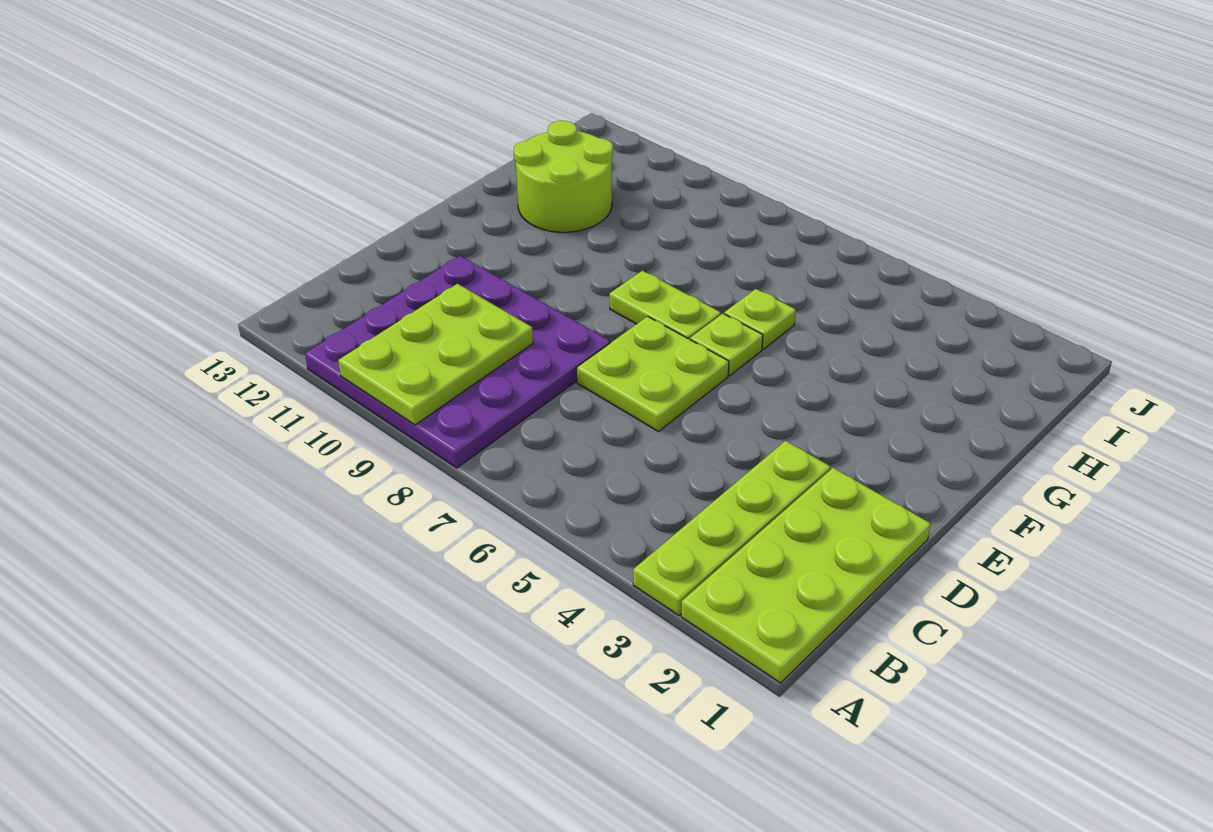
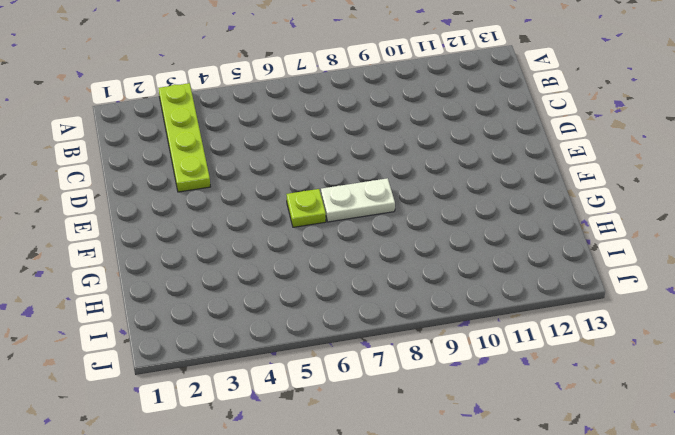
white 1x2 plate [321,178,395,222] -> lime 1x2 plate [610,271,721,339]
none -> lime 2x4 plate [681,468,931,683]
none -> purple 4x4 plate [305,256,610,468]

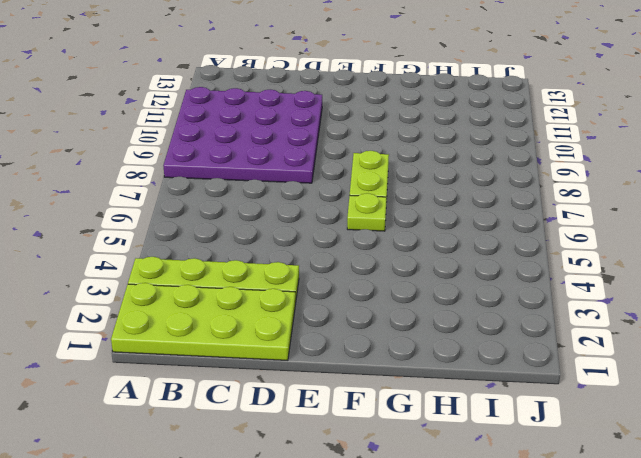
none -> lime 2x2 plate [577,316,729,431]
none -> lime 1x1 plate [724,289,796,349]

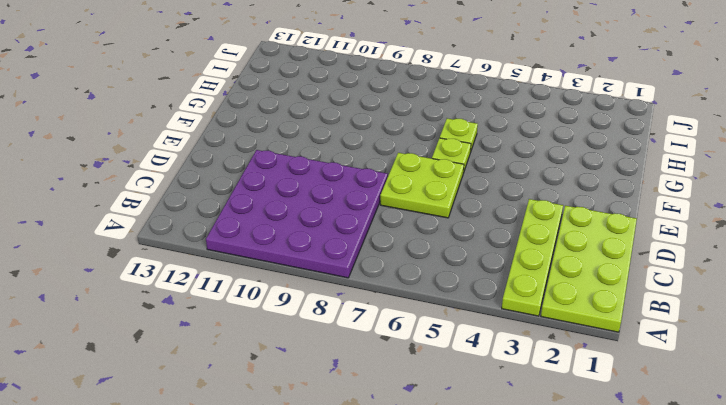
none -> lime 1x2 plate [610,271,721,339]
none -> lime 2x2 round brick [514,121,613,232]

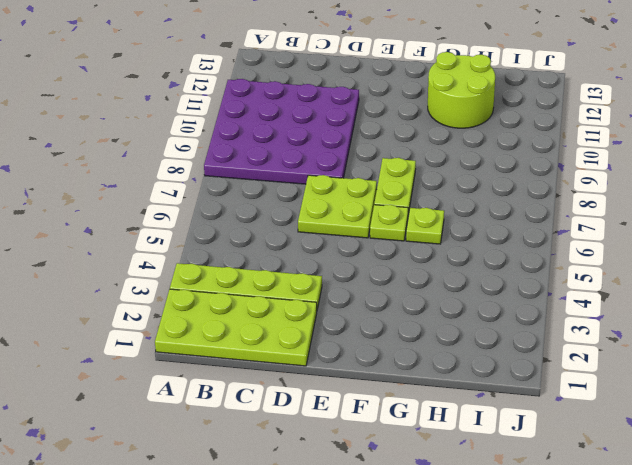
none -> lime 2x3 plate [338,284,533,425]

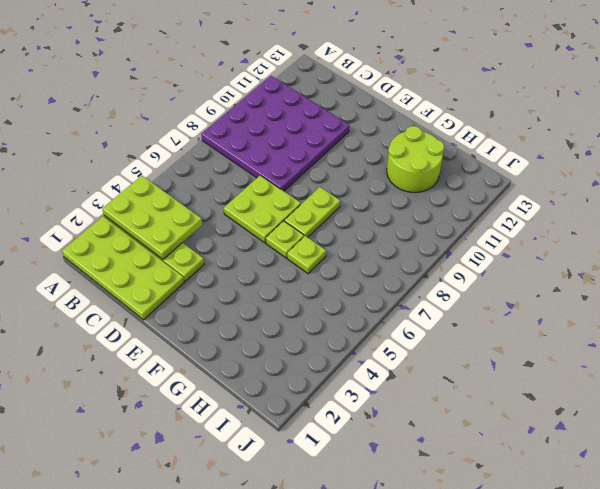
lime 2x3 plate [102,176,202,260] -> lime 2x3 plate moved to [338,284,533,425]

